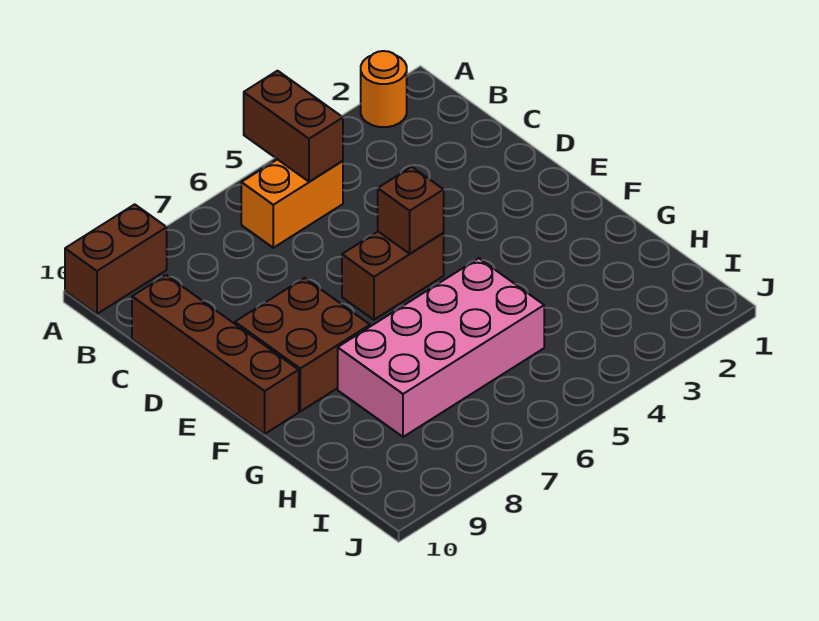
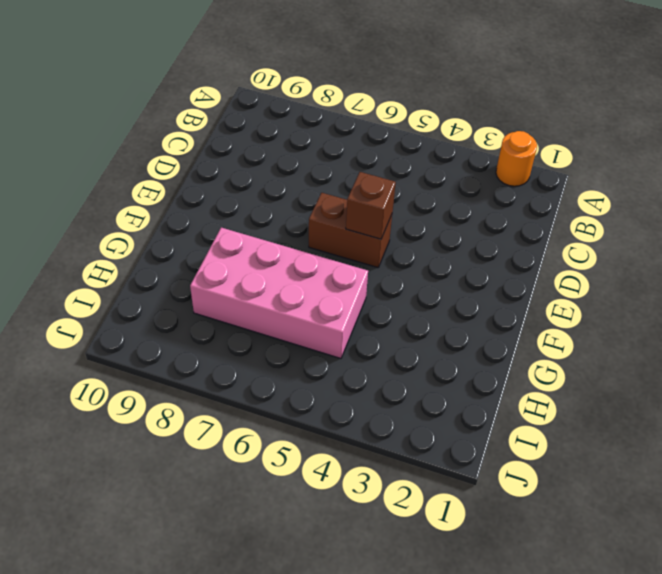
none -> brown 1x2 brick [65,204,167,314]
none -> orange 1x2 brick [241,159,343,248]

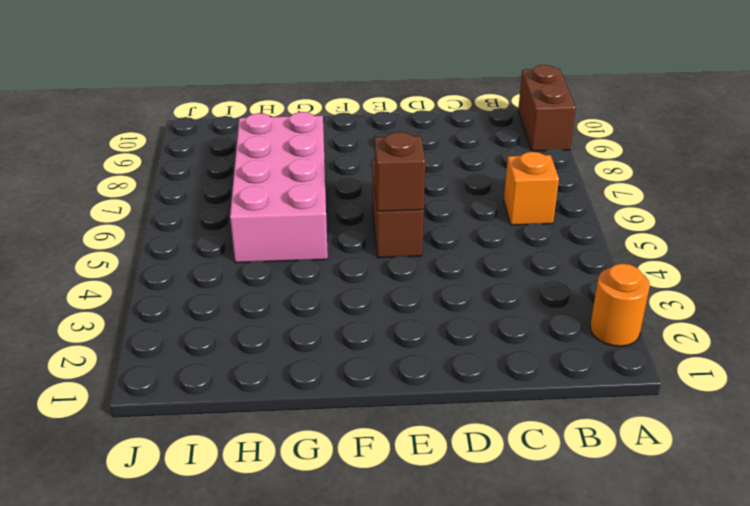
orange 1x1 brick [504,152,559,225] -> orange 1x2 brick [241,159,343,248]
none -> brown 1x4 brick [132,275,299,434]
none -> brown 2x2 brick [235,278,370,411]

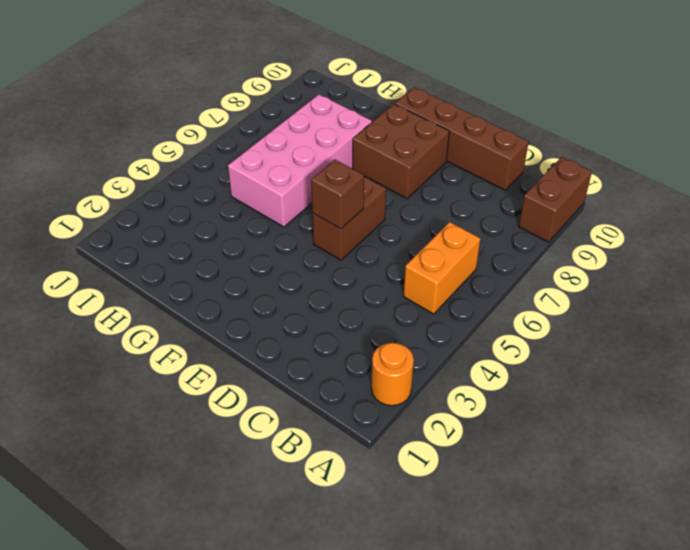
none -> brown 1x2 brick [244,71,343,182]

